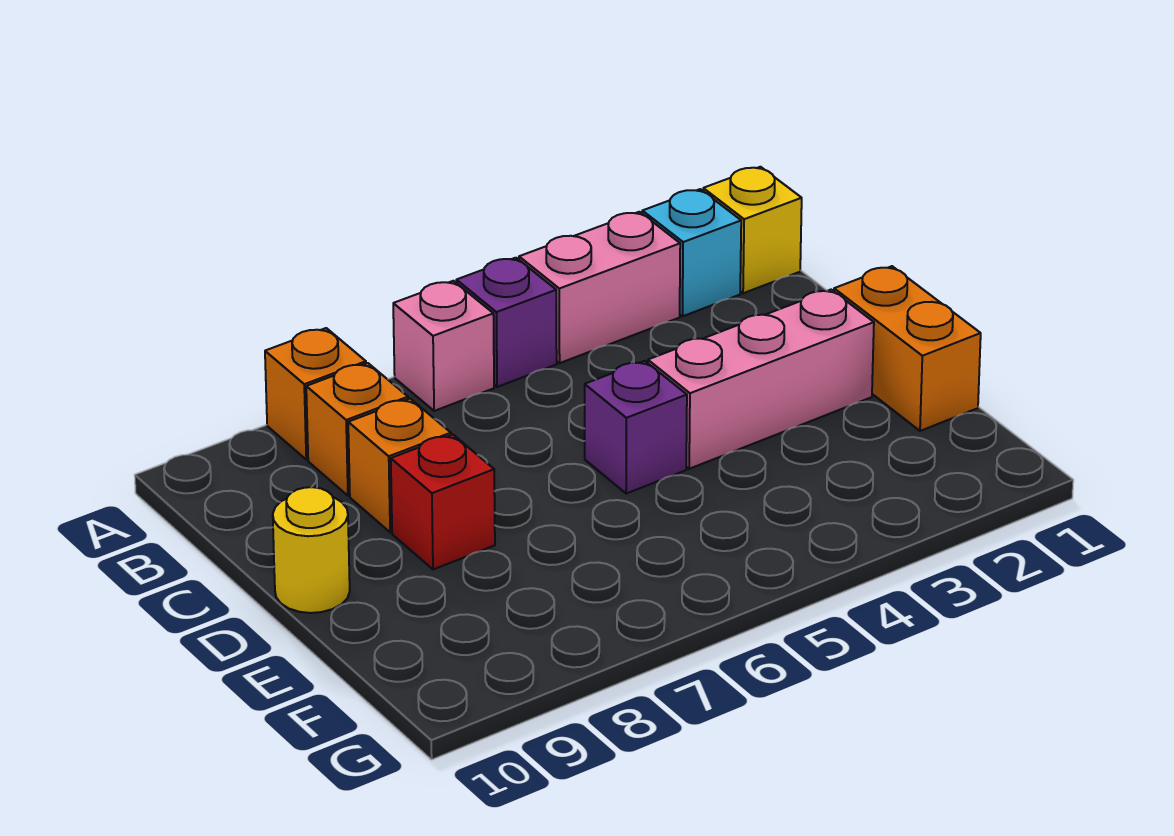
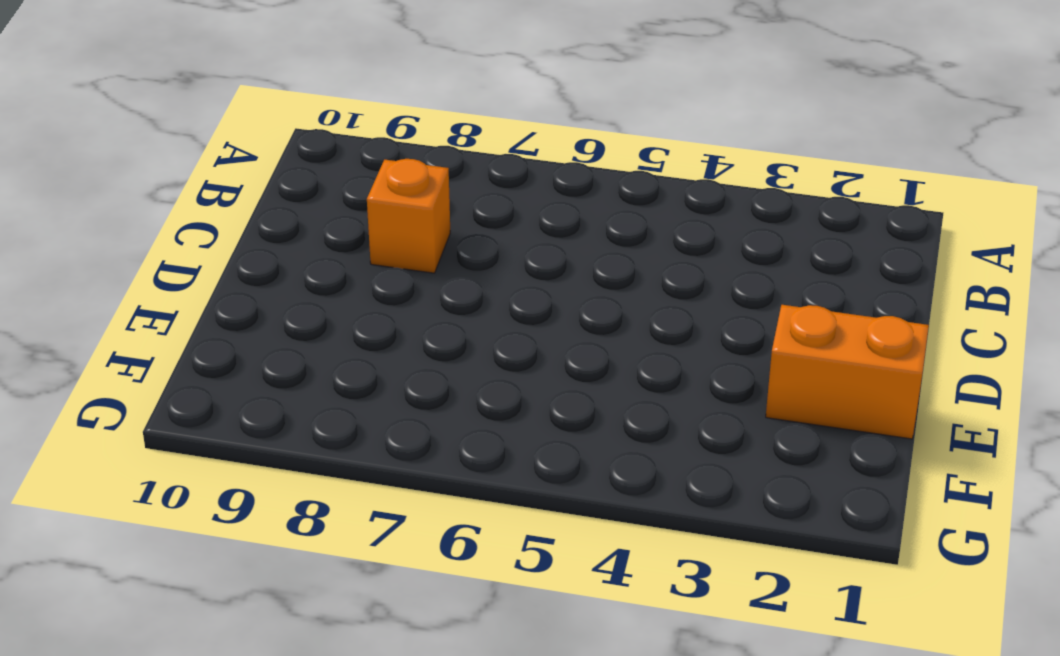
orange 1x2 brick [766,305,929,439] -> orange 1x2 brick turned to [834,266,981,431]
none -> yellow 1x1 brick [703,167,802,293]
none -> cyan 1x1 brick [642,189,741,316]
none -> pink 1x2 brick [519,212,680,363]

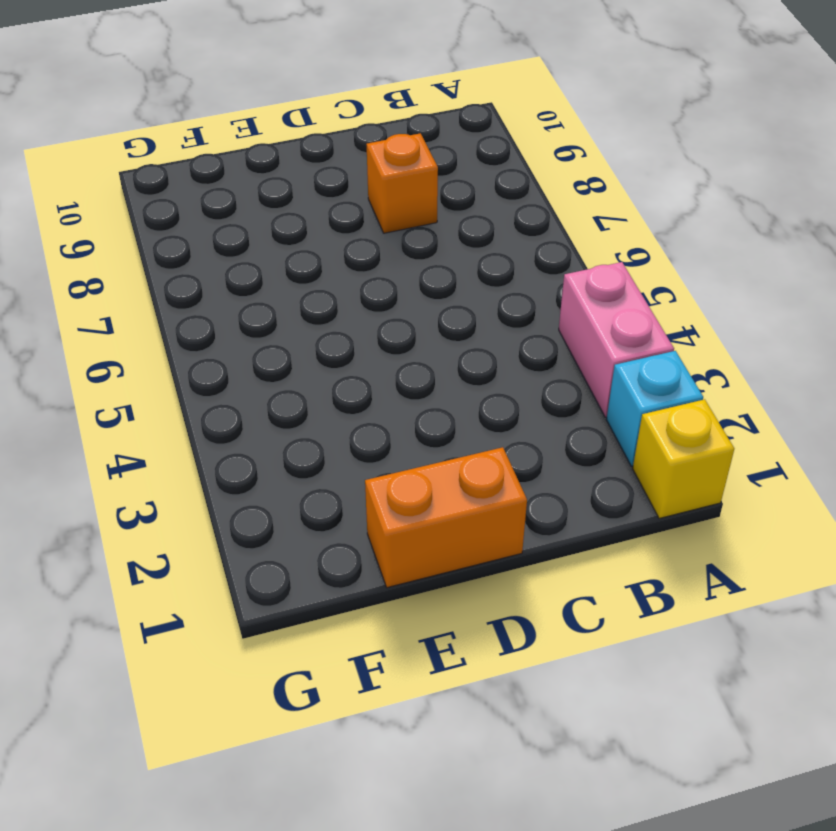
none -> purple 1x1 brick [456,258,557,387]
none -> pink 1x1 brick [393,281,494,411]
none -> orange 1x1 brick [265,328,366,460]

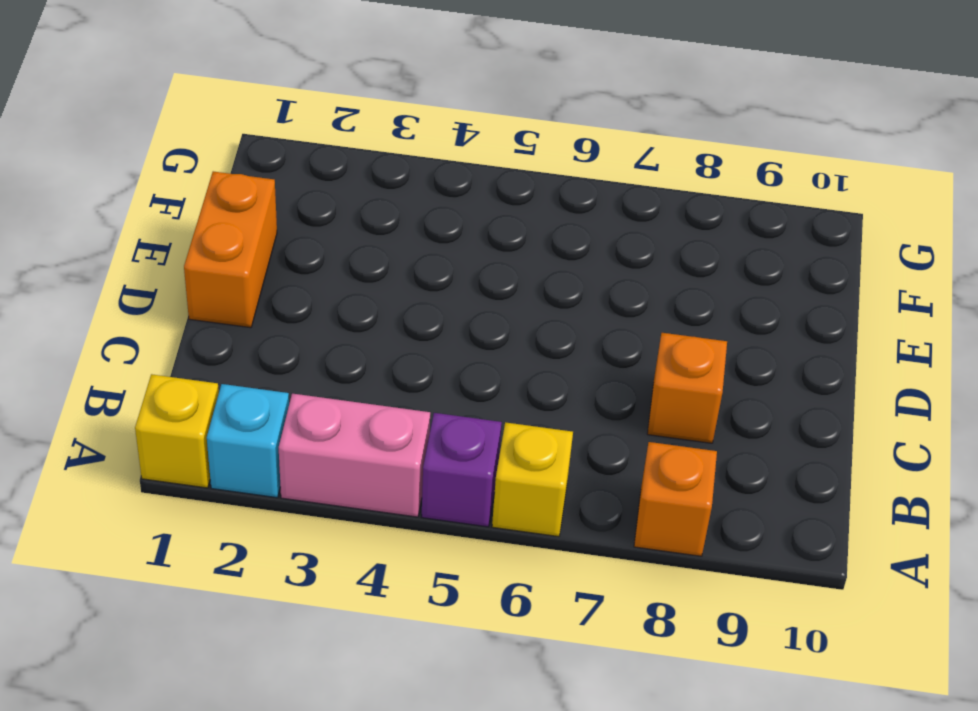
yellow 1x1 brick [492,422,573,537] -> pink 1x1 brick [393,281,494,411]
none -> orange 1x1 brick [306,363,408,496]
none -> pink 1x3 brick [648,290,874,469]
none -> purple 1x1 brick [585,361,687,494]

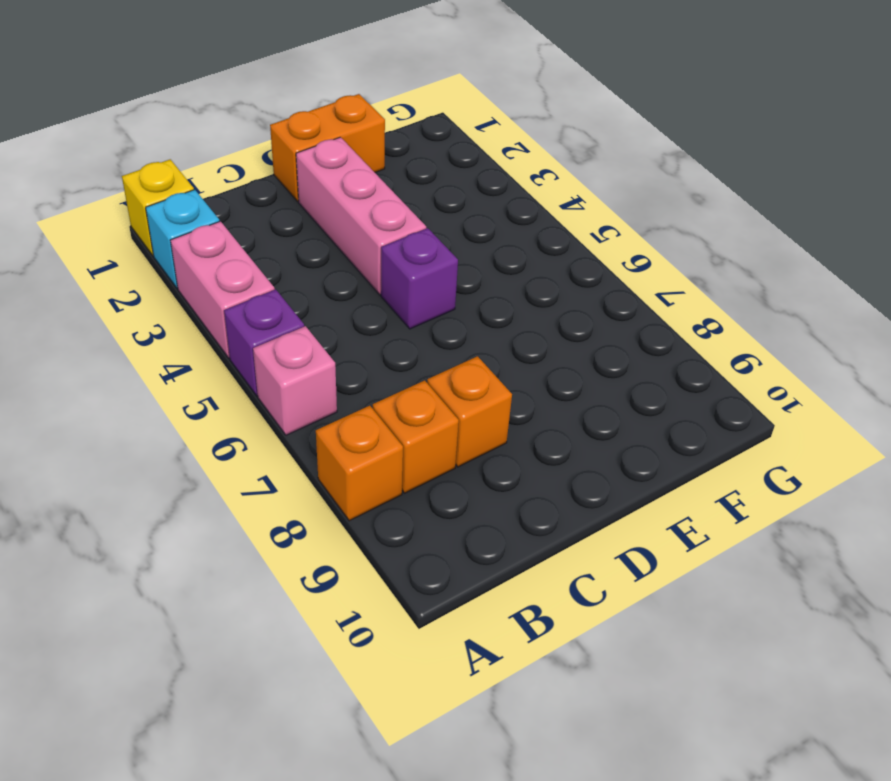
none -> red 1x1 brick [391,435,495,569]
none -> yellow 1x1 round brick [273,487,350,613]

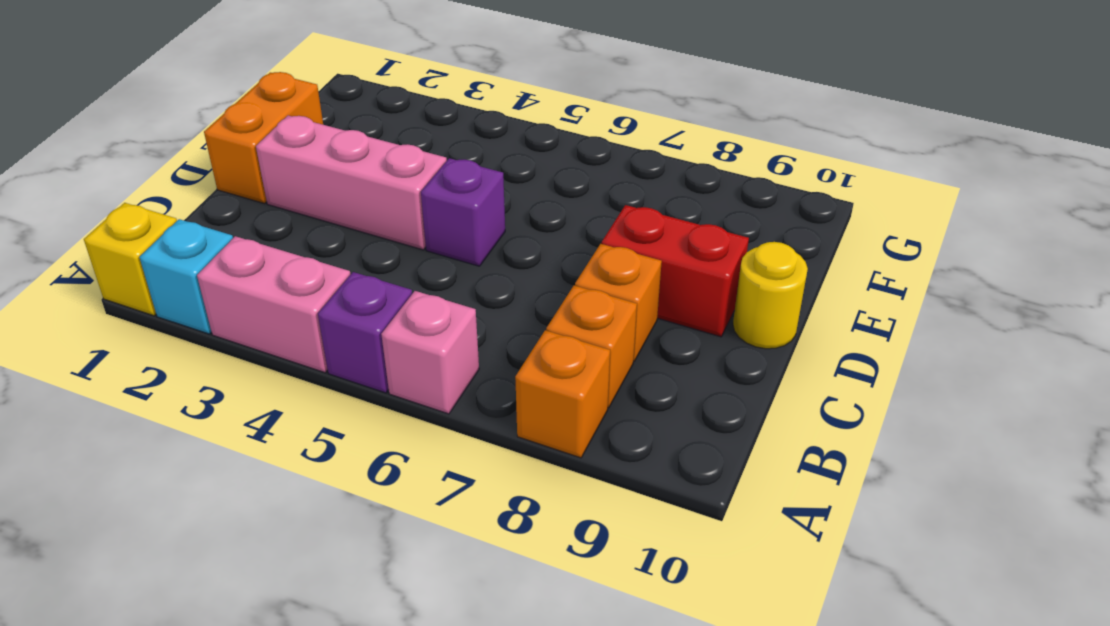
red 1x2 brick [602,205,749,337] -> red 1x1 brick [391,435,495,569]

